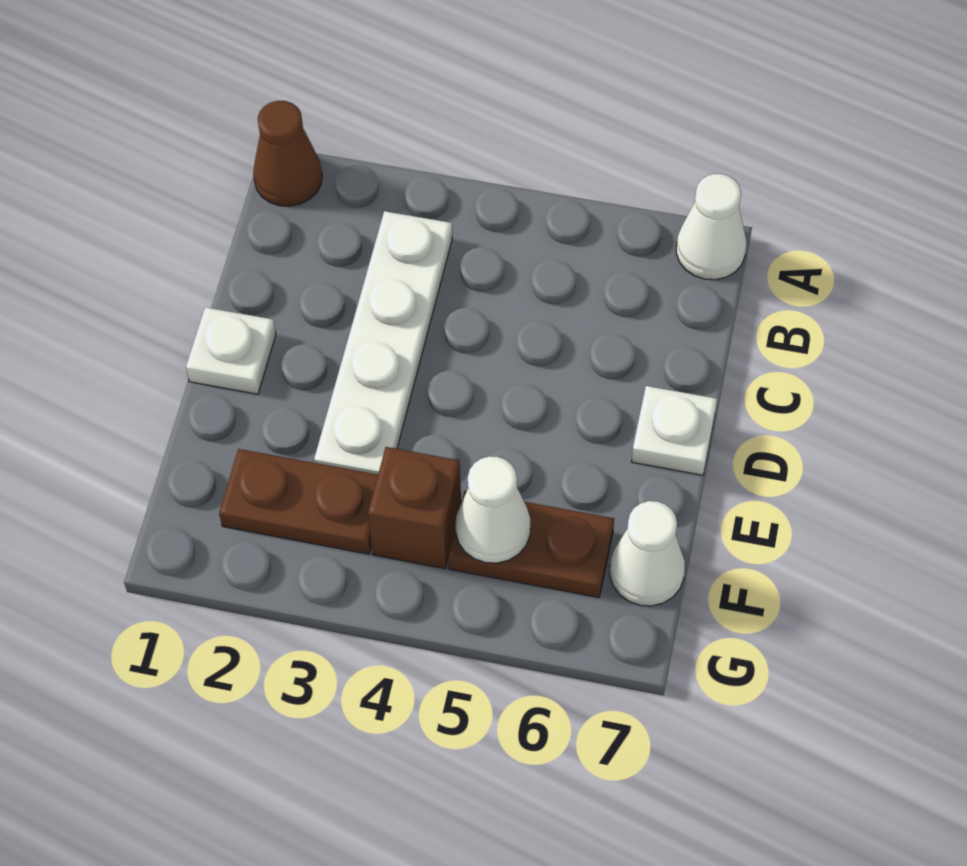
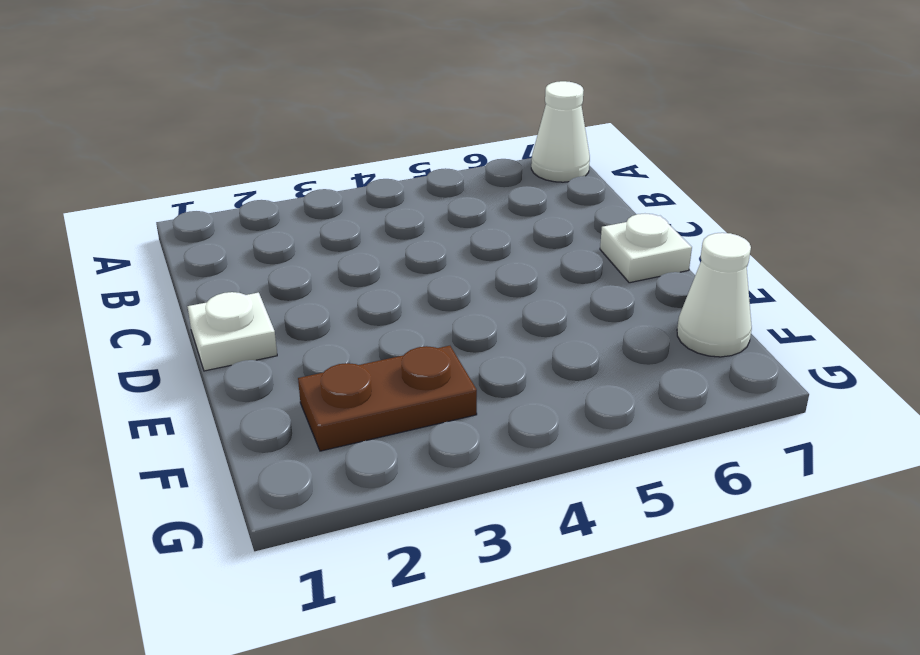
none -> brown 1x1 cone [253,101,322,206]
none -> white 1x4 plate [314,211,452,474]

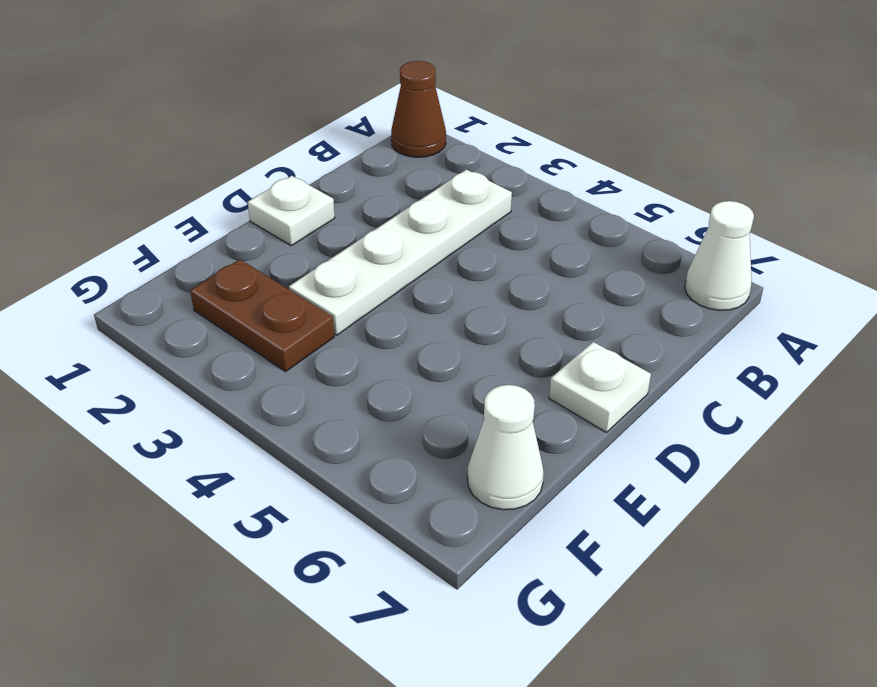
none -> brown 1x1 brick [368,447,461,569]
none -> brown 1x2 plate [448,491,614,598]

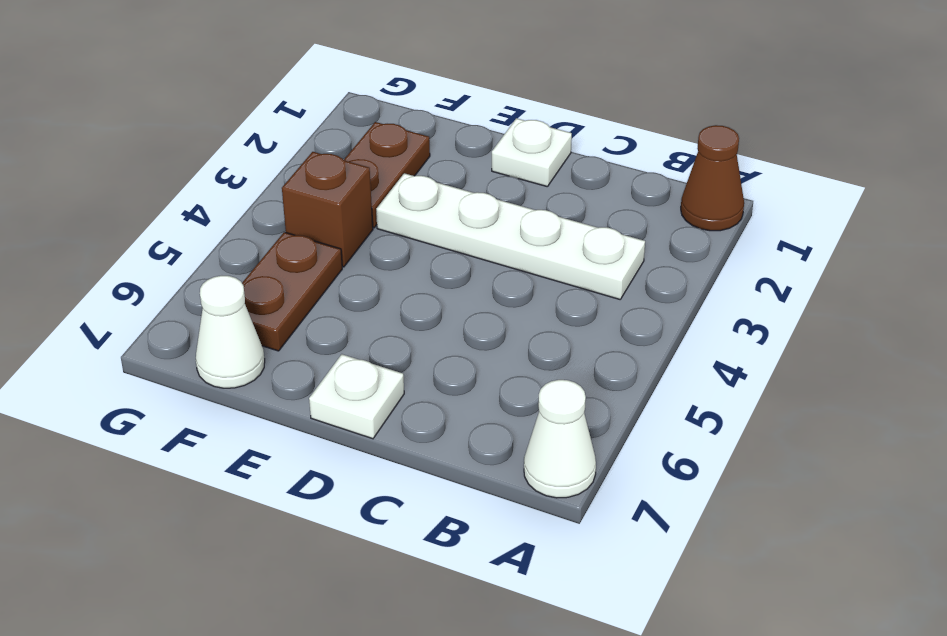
none -> white 1x1 cone [455,456,530,563]

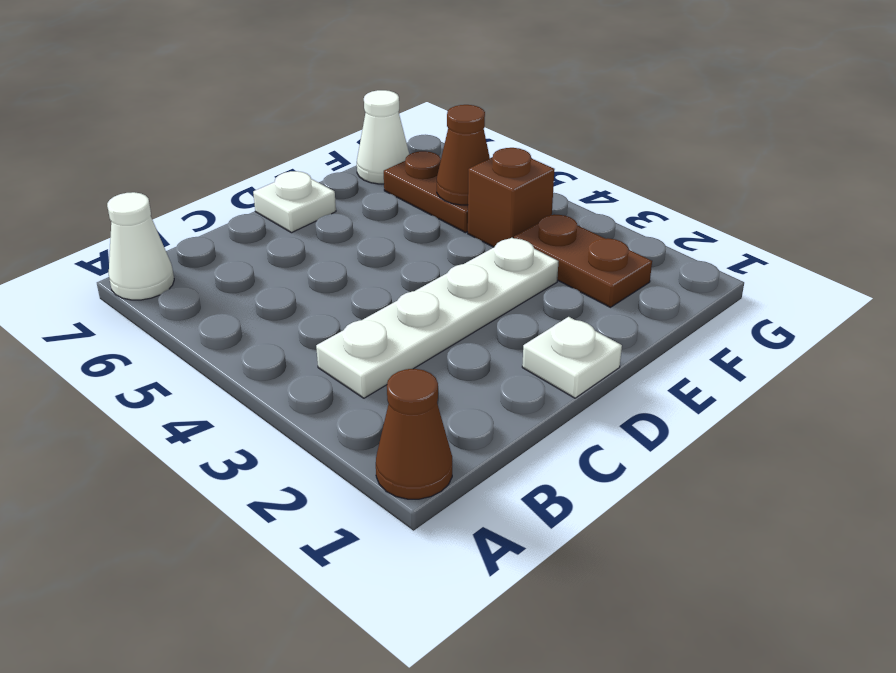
brown 1x1 cone [437,105,490,205] -> white 1x1 cone [455,456,530,563]

